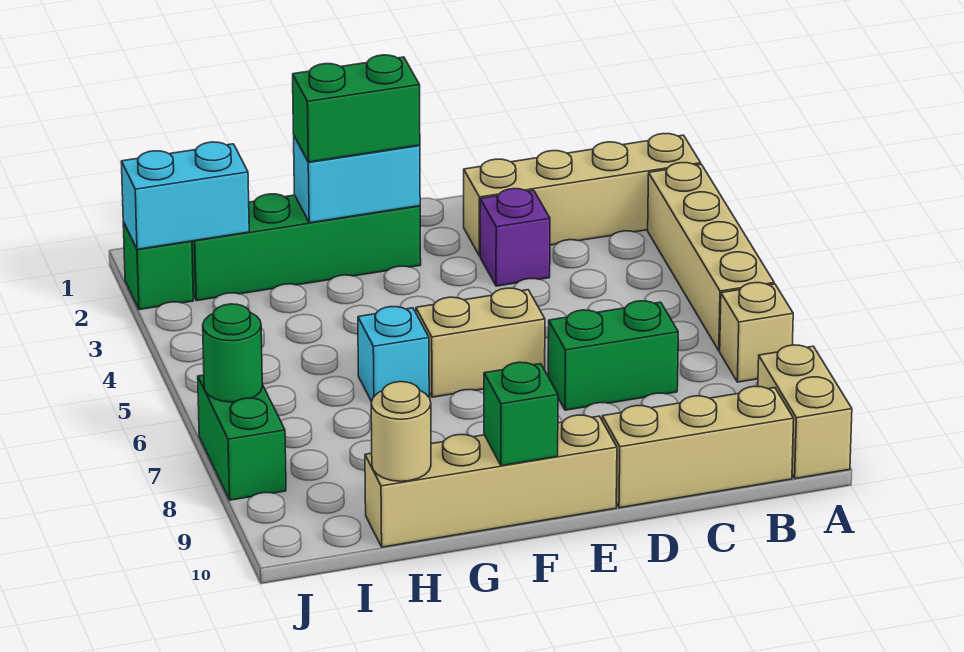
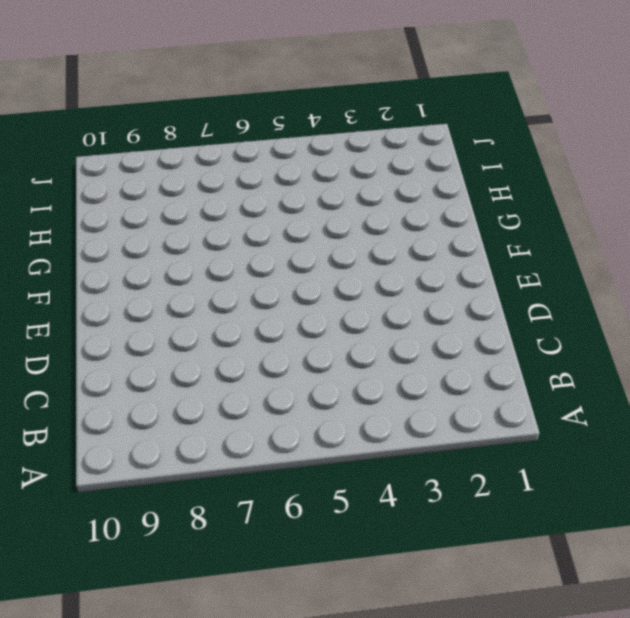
none -> tan 1x4 brick [464,134,701,256]
none -> tan 1x4 brick [648,163,774,351]
none -> tan 1x1 brick [720,283,793,382]

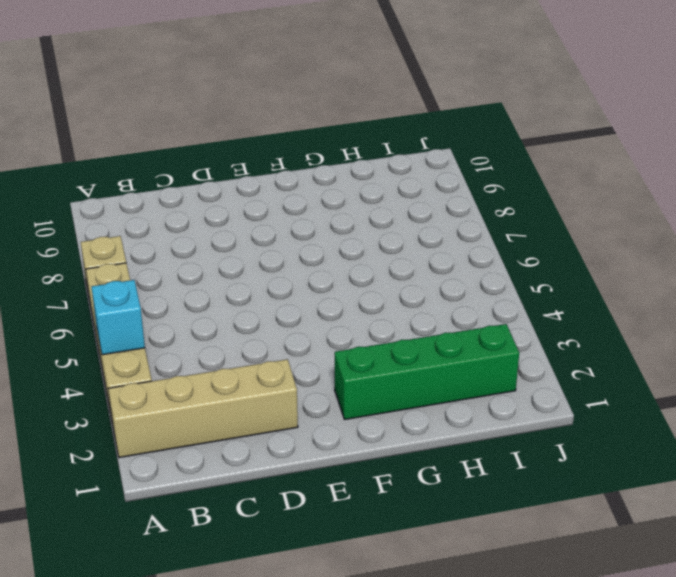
cyan 1x1 brick [92,280,145,355] -> cyan 1x1 brick moved to [358,307,429,402]
none -> tan 1x2 brick [758,345,852,479]
none -> tan 1x3 brick [602,386,794,508]
none -> green 1x2 brick [548,301,678,410]

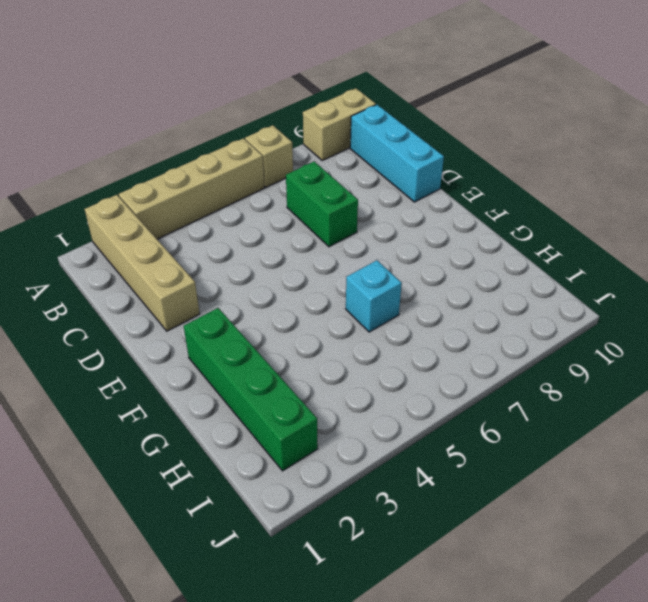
cyan 1x3 brick [350,105,444,202] -> tan 1x3 brick [602,386,794,508]
none -> purple 1x1 brick [480,189,550,286]
none -> tan 1x2 brick [416,288,545,397]
none -> tan 1x4 brick [365,415,617,547]

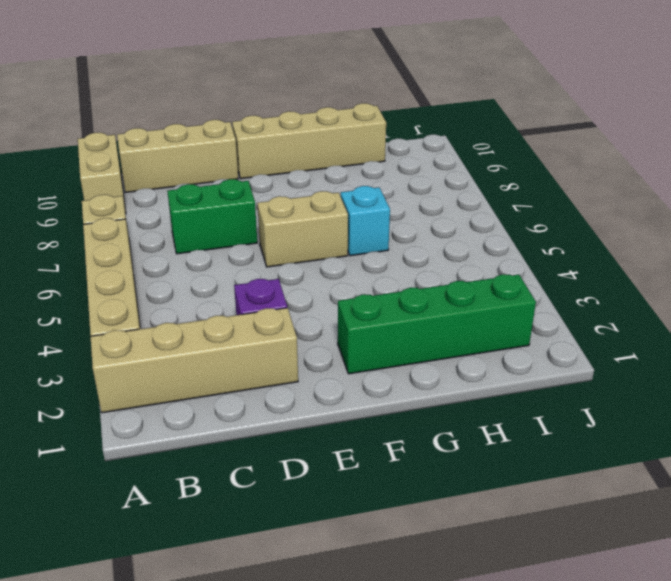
none -> green 1x1 brick [123,222,193,310]
none -> green 1x2 brick [198,375,286,500]
none -> cyan 1x2 brick [294,136,420,223]

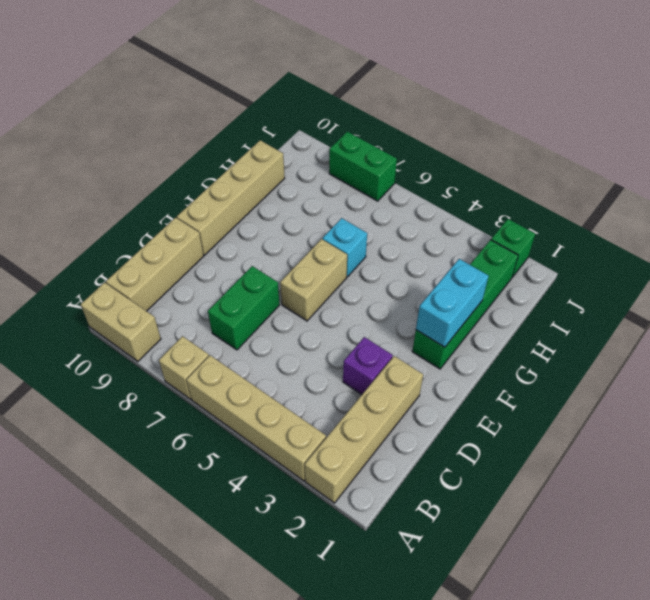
none -> green 1x1 brick [484,362,558,466]
none -> tan 1x1 round brick [371,382,431,481]
none -> cyan 1x2 brick [121,142,249,249]

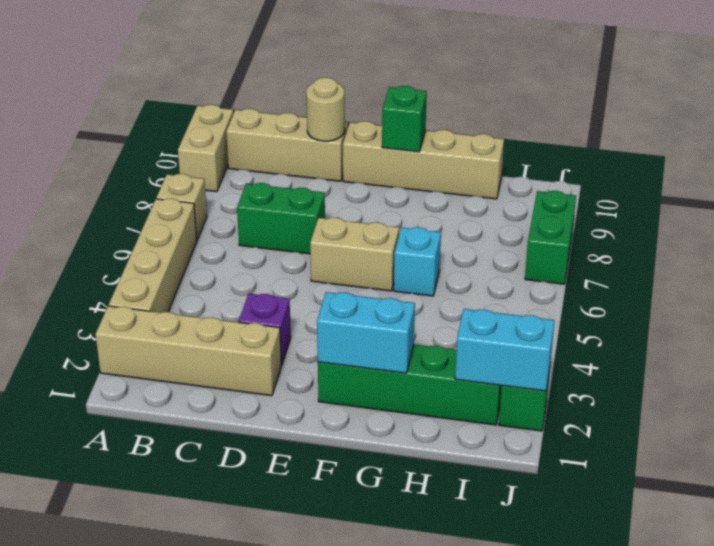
tan 1x1 round brick [306,78,345,141] -> tan 1x1 round brick moved to [371,382,431,481]
none -> green 1x1 round brick [203,304,262,402]
none -> green 1x2 brick [293,55,420,162]

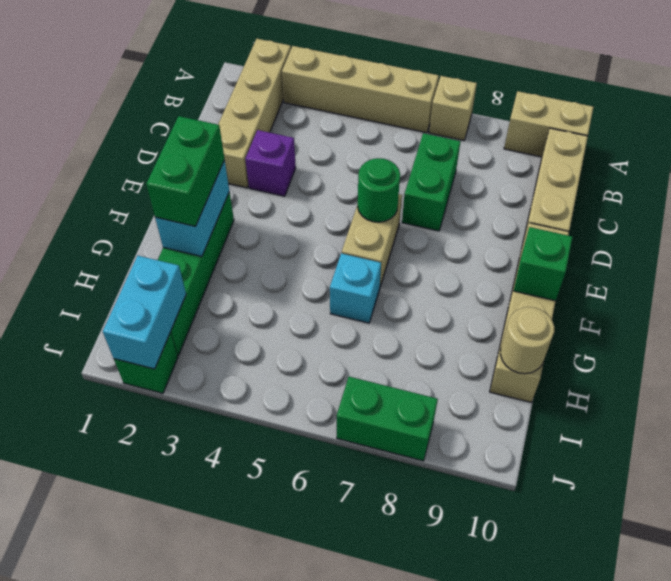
green 1x1 round brick [358,158,400,222] -> green 1x1 round brick moved to [203,304,262,402]

